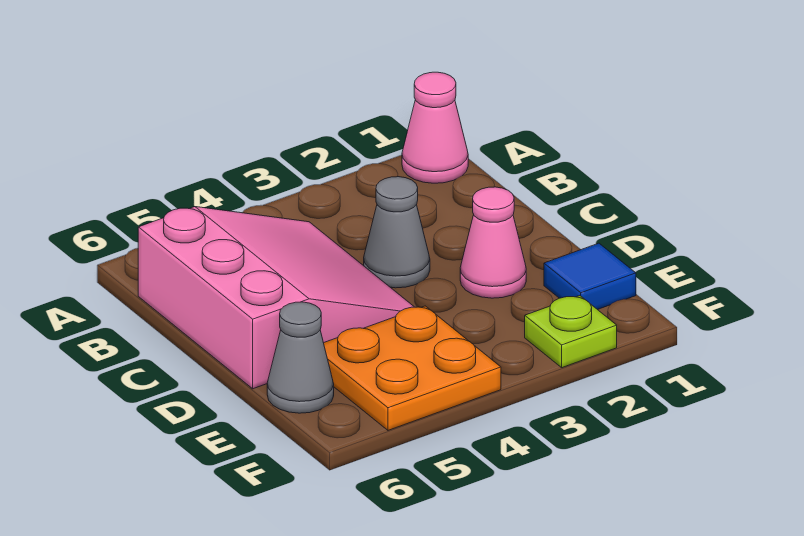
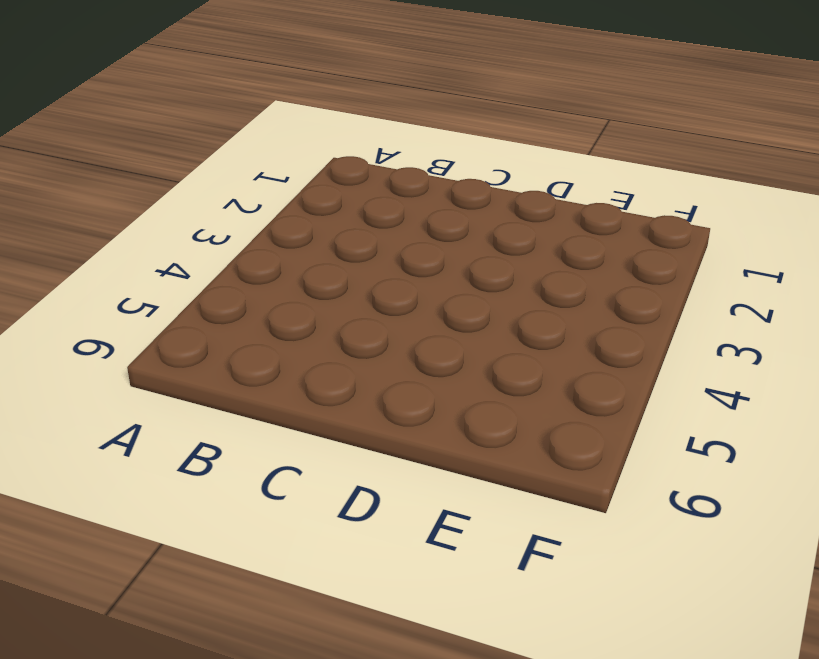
none -> pink 1x1 cone [402,72,468,183]
none -> pink 3x3 slope [138,207,414,389]

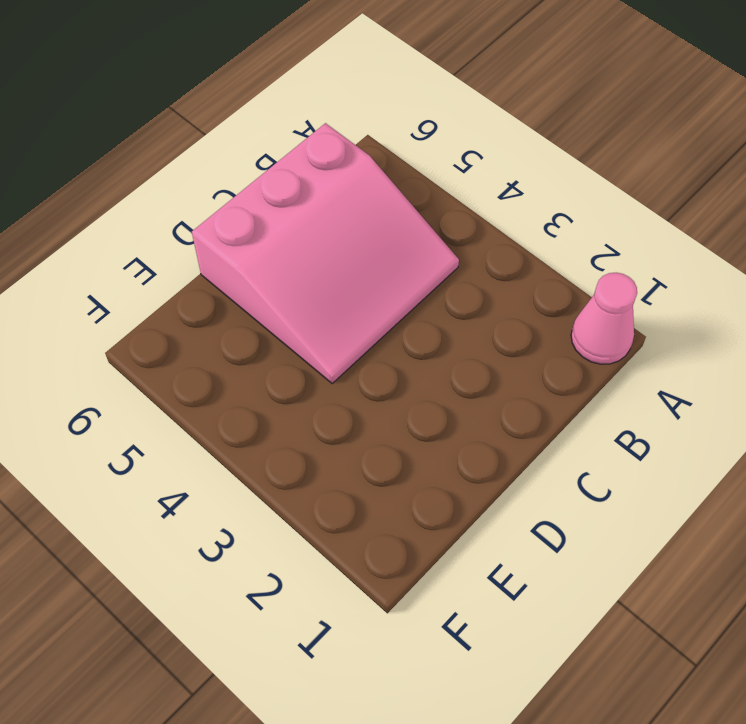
none -> grey 1x1 cone [364,177,430,288]
none -> pink 1x1 cone [460,187,526,298]

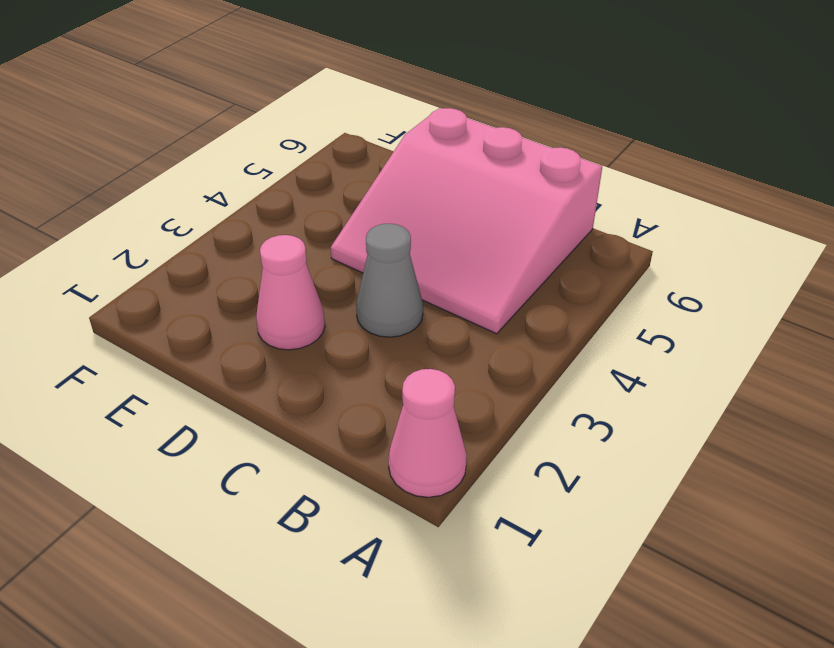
none -> blue 1x1 tile [544,243,636,310]
none -> orange 2x2 plate [324,306,501,430]

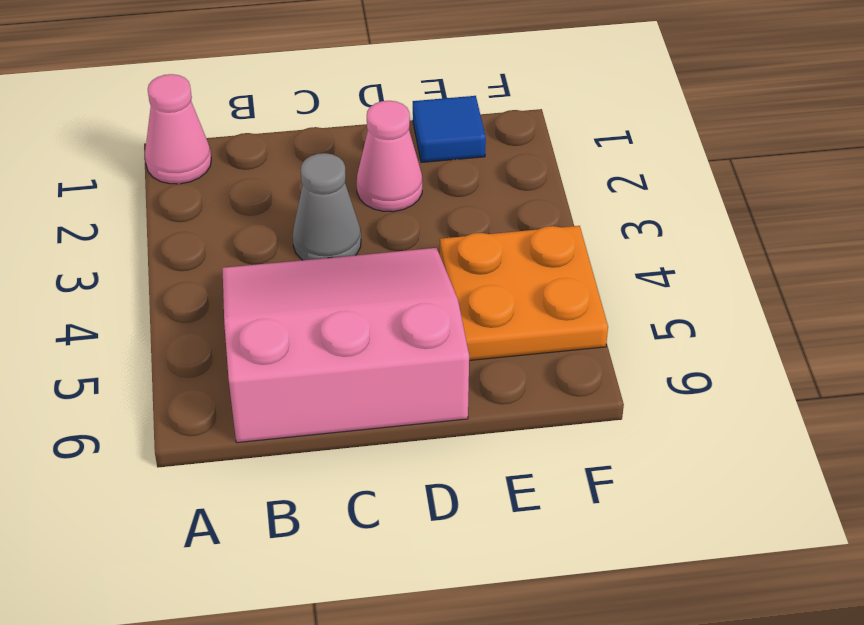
none -> grey 1x1 cone [267,302,334,413]
none -> lime 1x1 plate [525,296,617,368]

